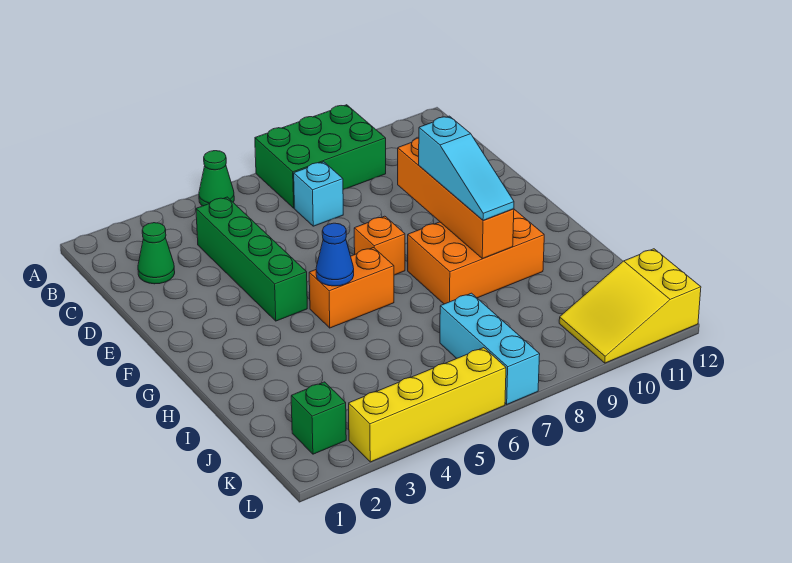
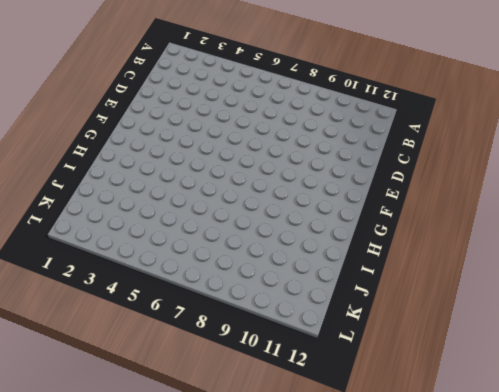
none -> green 1x1 cone [199,151,234,206]
none -> green 2x3 brick [255,105,386,208]
none -> green 1x1 cone [138,223,175,284]

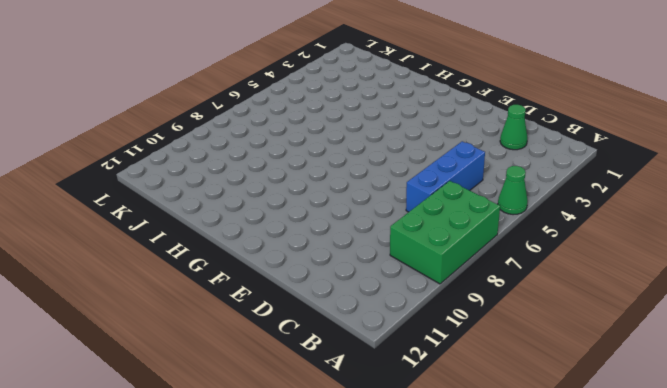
blue 1x3 brick [406,141,485,212] -> cyan 1x1 brick [294,162,343,226]
none -> green 1x4 brick [196,197,307,321]
none -> orange 1x1 brick [354,216,405,275]
none -> orange 1x2 brick [309,248,394,328]

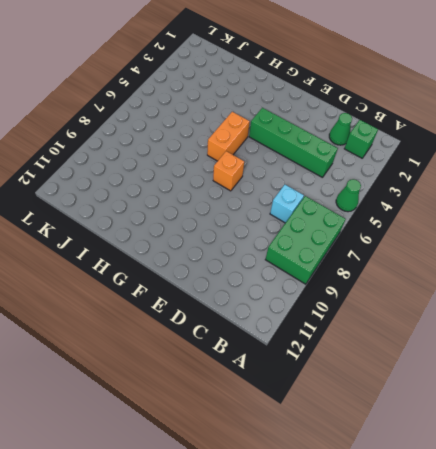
green 1x1 brick [344,120,378,158] -> green 1x1 brick moved to [291,382,346,454]
none -> orange 2x3 brick [408,209,544,304]
none -> cyan 1x3 brick [440,293,540,404]
none -> yellow 2x3 slope [559,249,701,363]

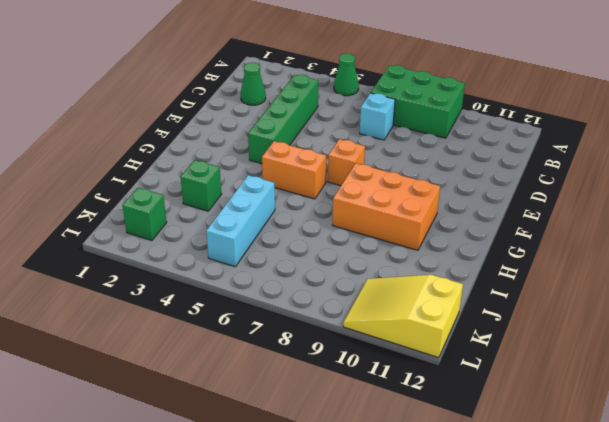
green 1x1 brick [181,160,221,211] -> none
cyan 1x3 brick [206,175,275,267] -> cyan 1x3 brick moved to [440,293,540,404]
none -> yellow 1x4 brick [349,348,506,462]
none -> orange 1x4 brick [398,138,514,259]
none -> blue 1x1 cone [316,223,354,286]

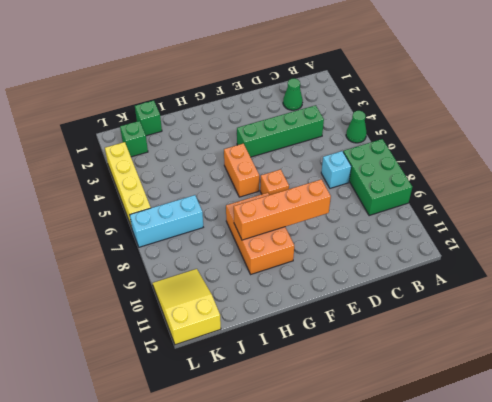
green 1x1 brick [135,101,162,136] -> none
none -> blue 1x1 cone [316,223,354,286]
none -> cyan 1x3 slope [419,116,514,221]

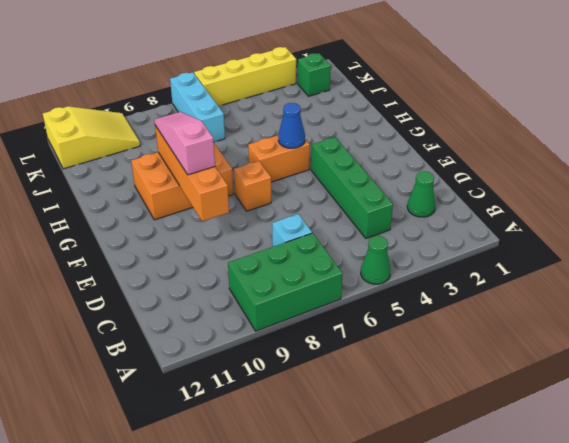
pink 1x3 slope [155,112,215,175] -> cyan 1x3 slope [419,116,514,221]

